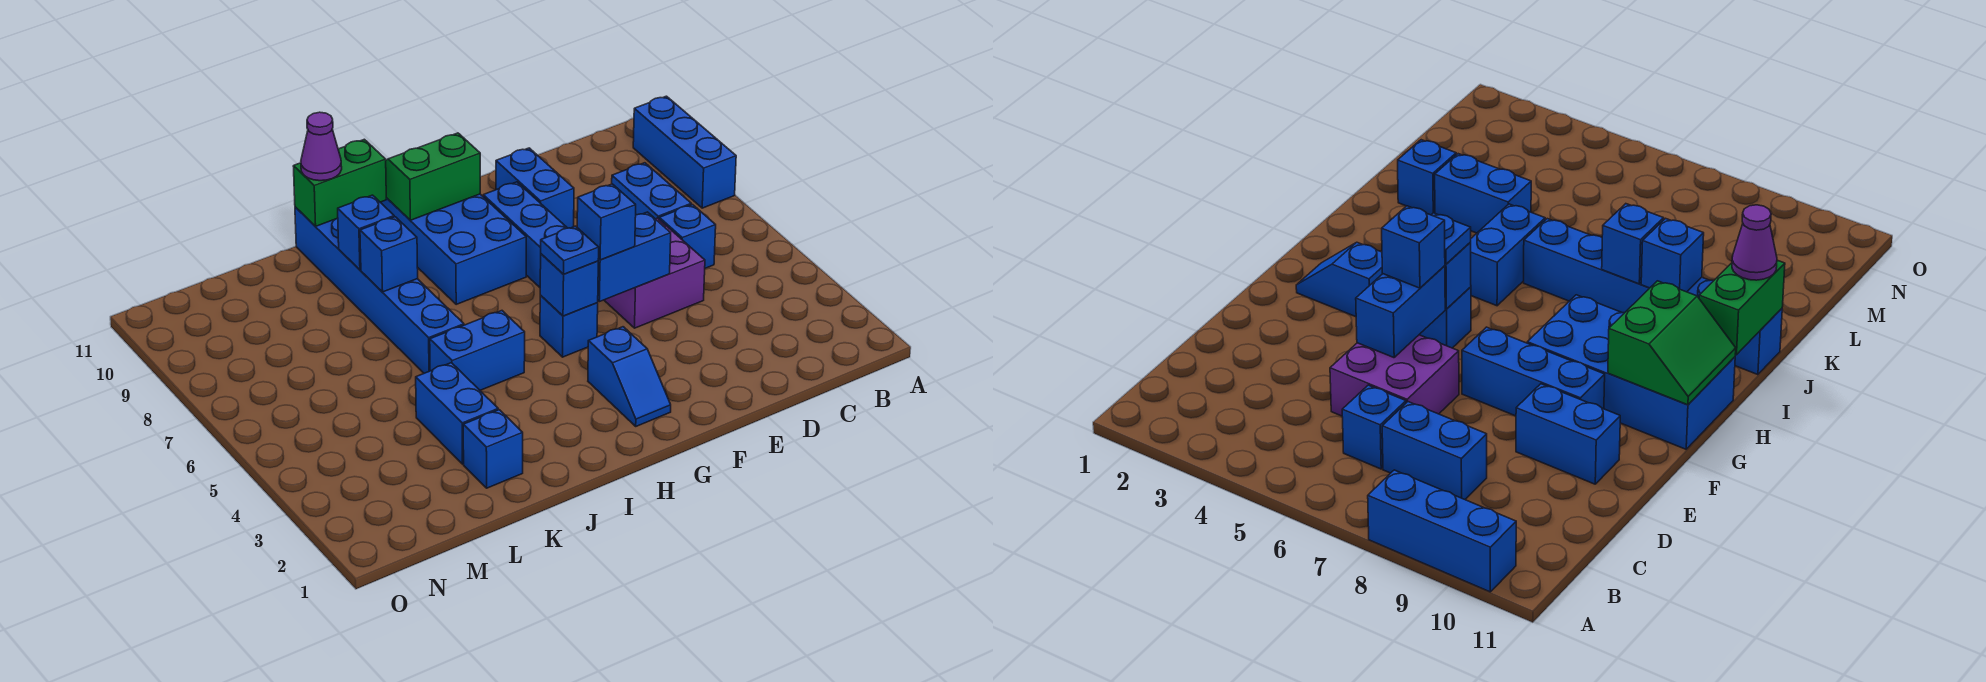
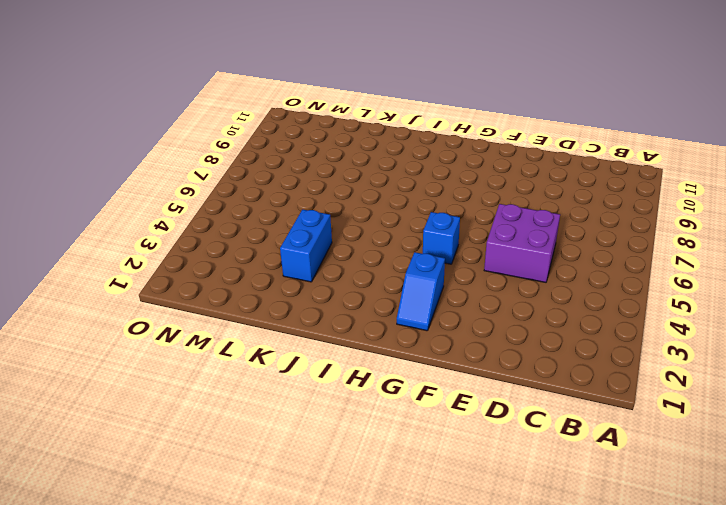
none -> blue 1x3 brick [633,96,736,208]
none -> blue 1x1 brick [659,205,716,268]
none -> blue 1x2 brick [612,163,691,219]

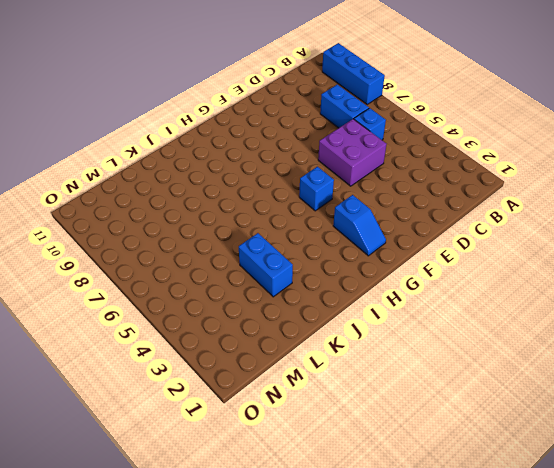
none -> blue 1x2 brick [496,148,574,228]
none -> blue 1x3 brick [483,182,567,287]
none -> blue 2x4 brick [380,194,526,304]

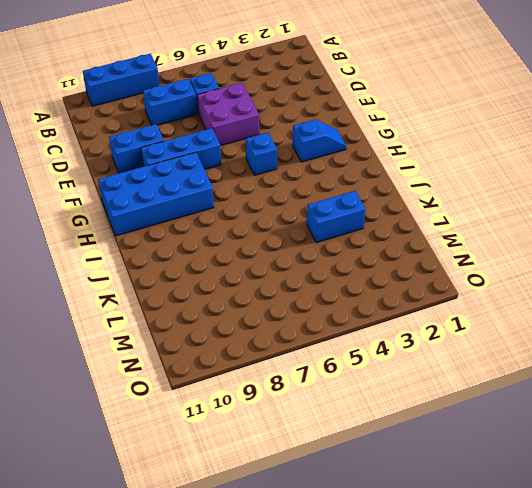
none -> blue 1x2 brick [430,311,525,390]
none -> blue 1x6 brick [295,207,464,373]
none -> blue 1x1 brick [463,410,523,488]

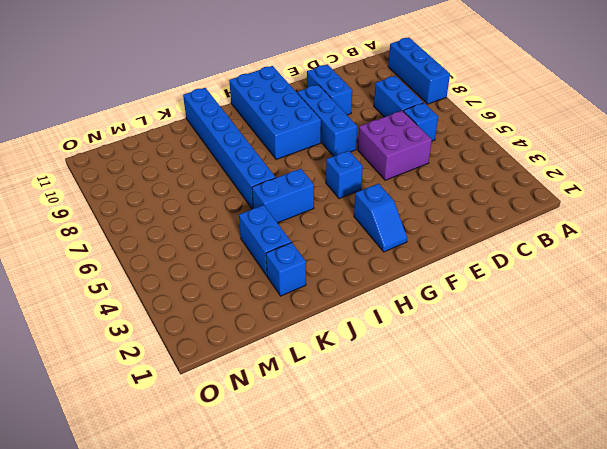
none -> blue 1x2 brick [598,212,671,302]
none -> blue 1x1 brick [540,254,598,316]
none -> green 2x2 slope [386,133,480,220]

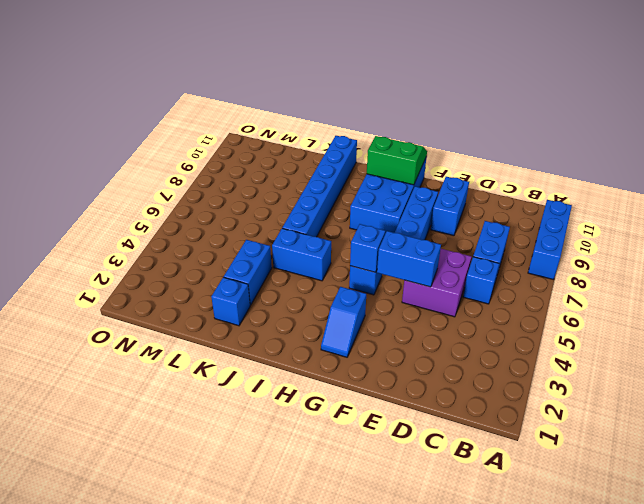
none -> green 1x2 brick [293,139,386,226]
none -> blue 1x1 brick [360,217,418,292]
none -> blue 1x1 brick [338,195,394,270]

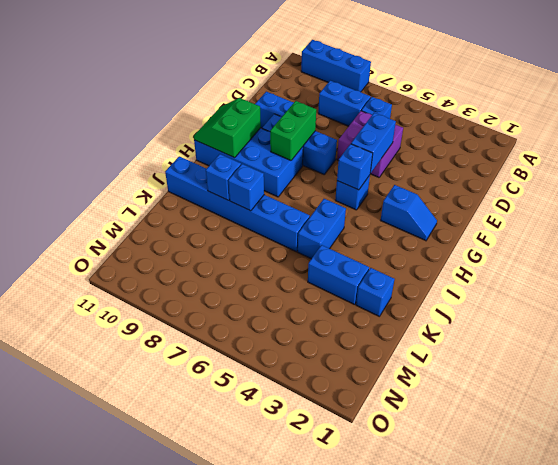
green 1x2 brick [270,101,316,160] -> green 1x2 brick moved to [293,139,386,226]
none -> blue 1x1 brick [577,184,636,260]
none -> blue 1x1 plate [541,226,599,274]
none -> purple 1x1 cone [301,112,342,181]

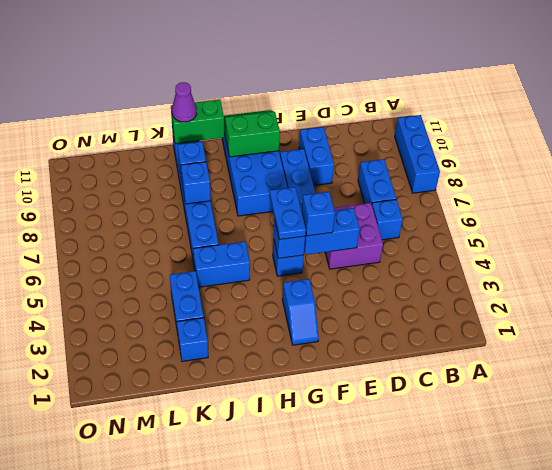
blue 1x2 plate [270,187,306,240] -> blue 1x1 plate [541,226,599,274]

